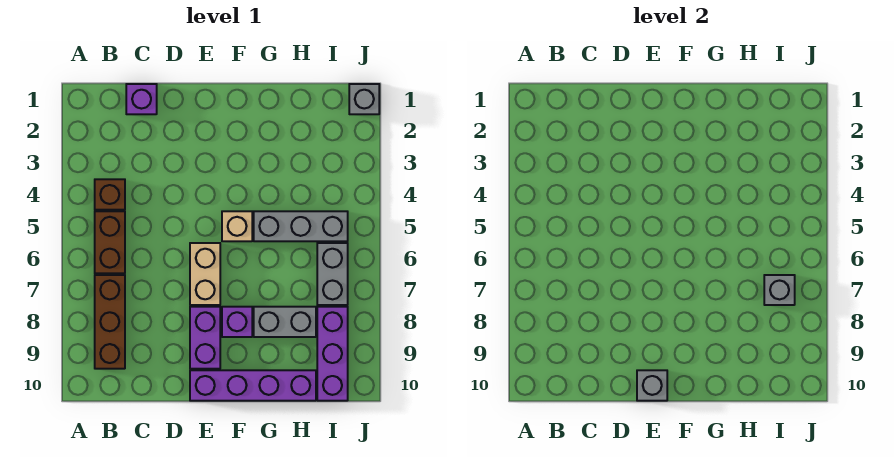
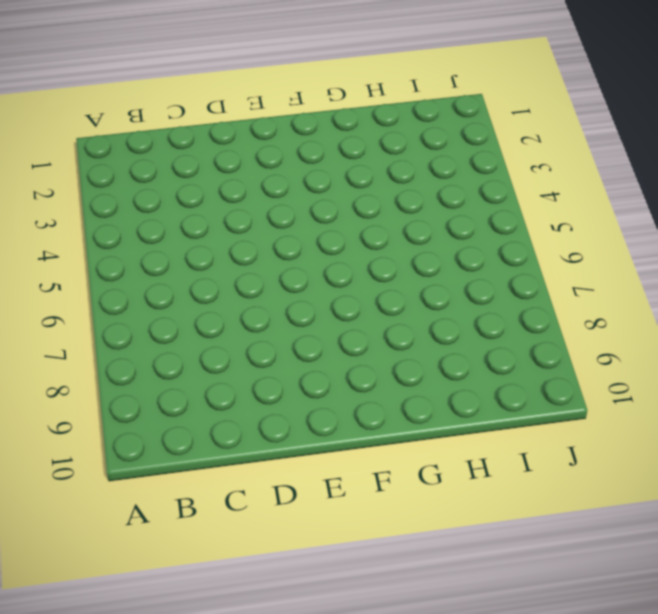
none -> brown 1x1 brick [95,179,125,210]
none -> brown 1x2 brick [95,211,125,273]
none -> brown 1x3 brick [95,275,125,369]

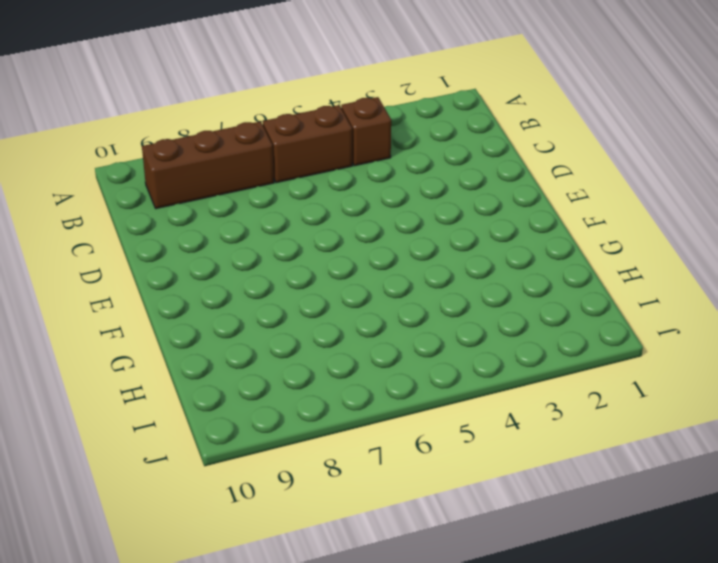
none -> purple 1x1 brick [126,84,157,114]
none -> tan 1x2 brick [190,243,220,305]
none -> purple 1x2 brick [190,307,220,369]

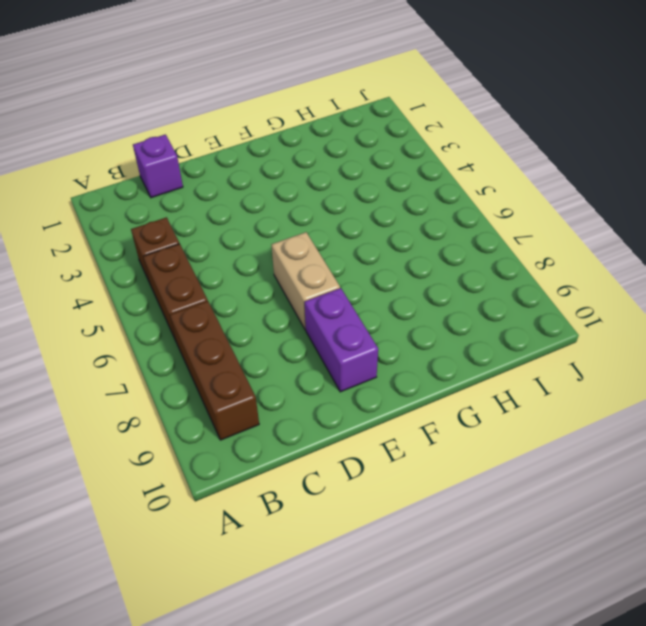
none -> purple 1x4 brick [190,370,316,401]
none -> tan 1x1 brick [222,211,252,241]
none -> purple 1x1 brick [222,307,252,337]

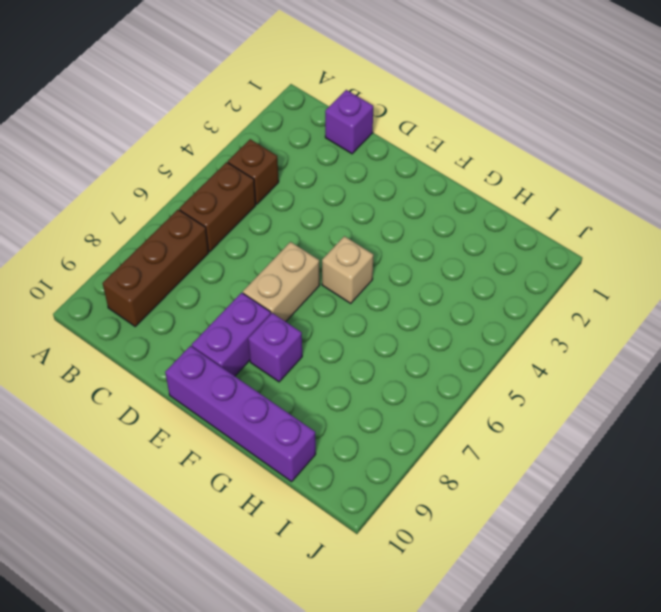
none -> grey 1x3 brick [254,211,348,241]
none -> grey 1x2 brick [254,307,316,337]
none -> grey 1x2 brick [317,243,348,305]

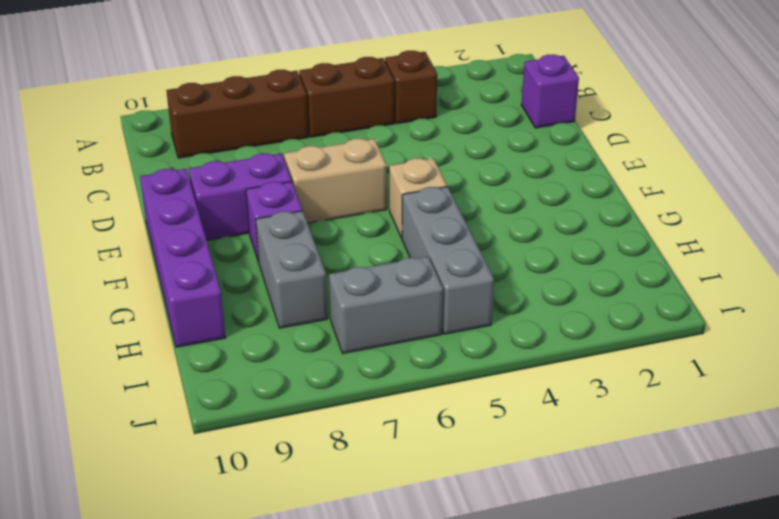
none -> purple 1x3 brick [317,307,348,401]
none -> grey 1x1 brick [349,84,379,114]
none -> grey 1x1 brick [637,370,667,401]

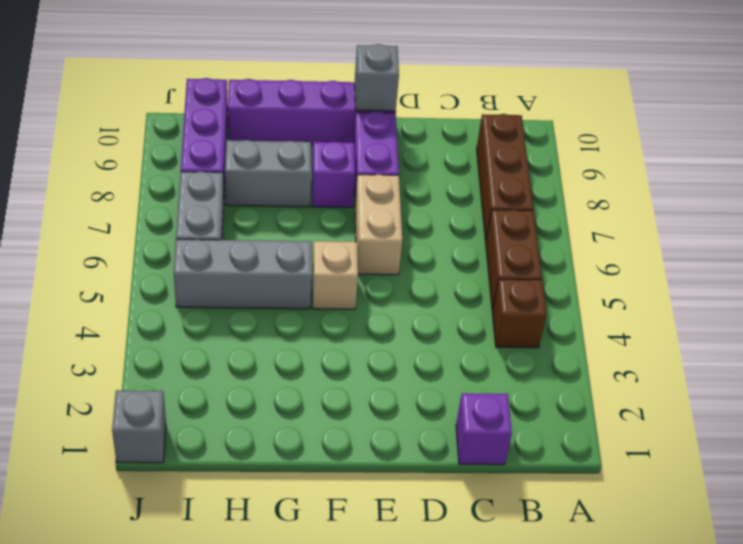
none -> grey 1x1 brick [764,275,795,305]

